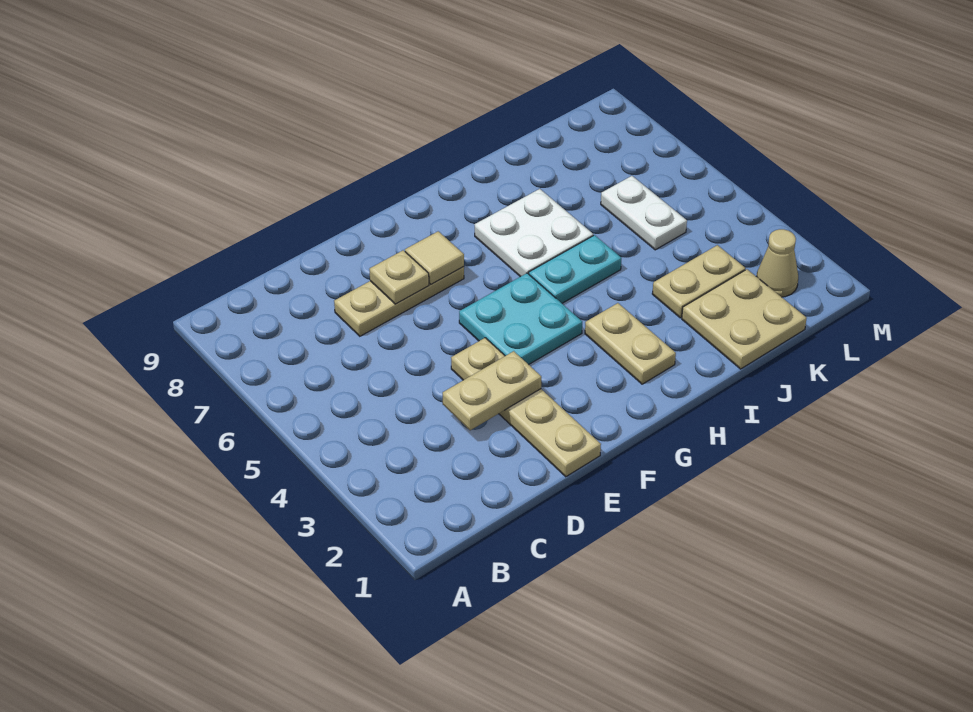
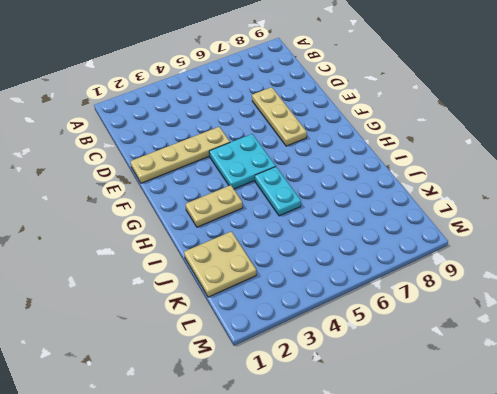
none -> white 2x2 plate [474,189,593,277]
none -> tan 1x2 plate [652,245,746,318]
none -> white 1x2 plate [601,176,687,250]

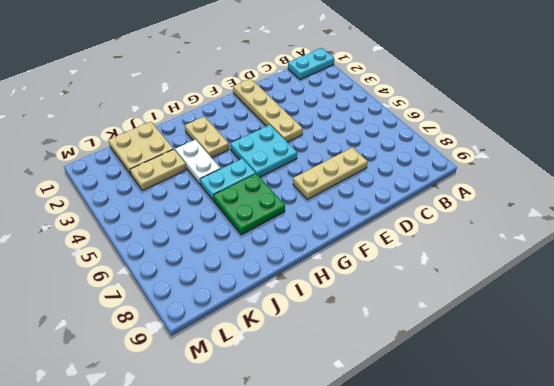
cyan 1x2 plate [288,48,334,80] -> none
green 2x2 plate [213,174,285,235] -> white 2x2 plate [474,189,593,277]
white 1x2 plate [175,140,220,185] -> white 1x2 plate moved to [601,176,687,250]
none -> tan 1x1 cone [756,229,798,297]
none -> tan 1x2 plate [443,351,541,430]
none -> tan 1x1 plate [369,250,429,304]

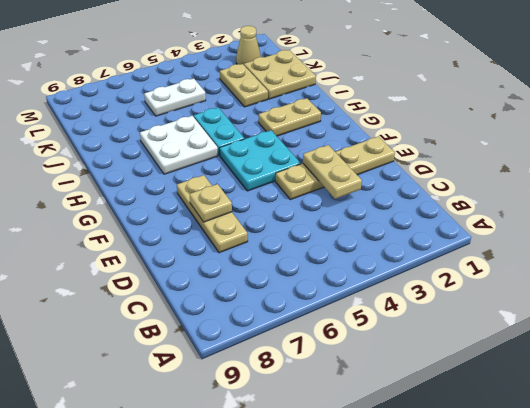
none -> tan 1x1 tile [405,231,464,284]

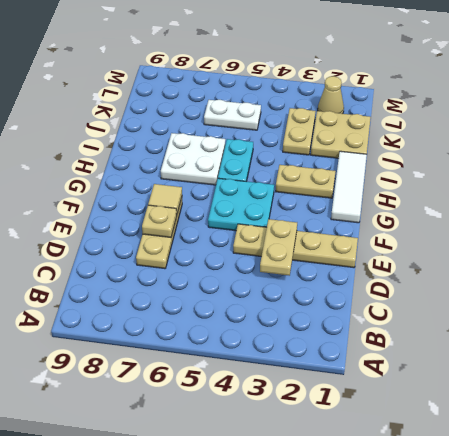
white 1x3 tile [331,151,367,223] -> none

